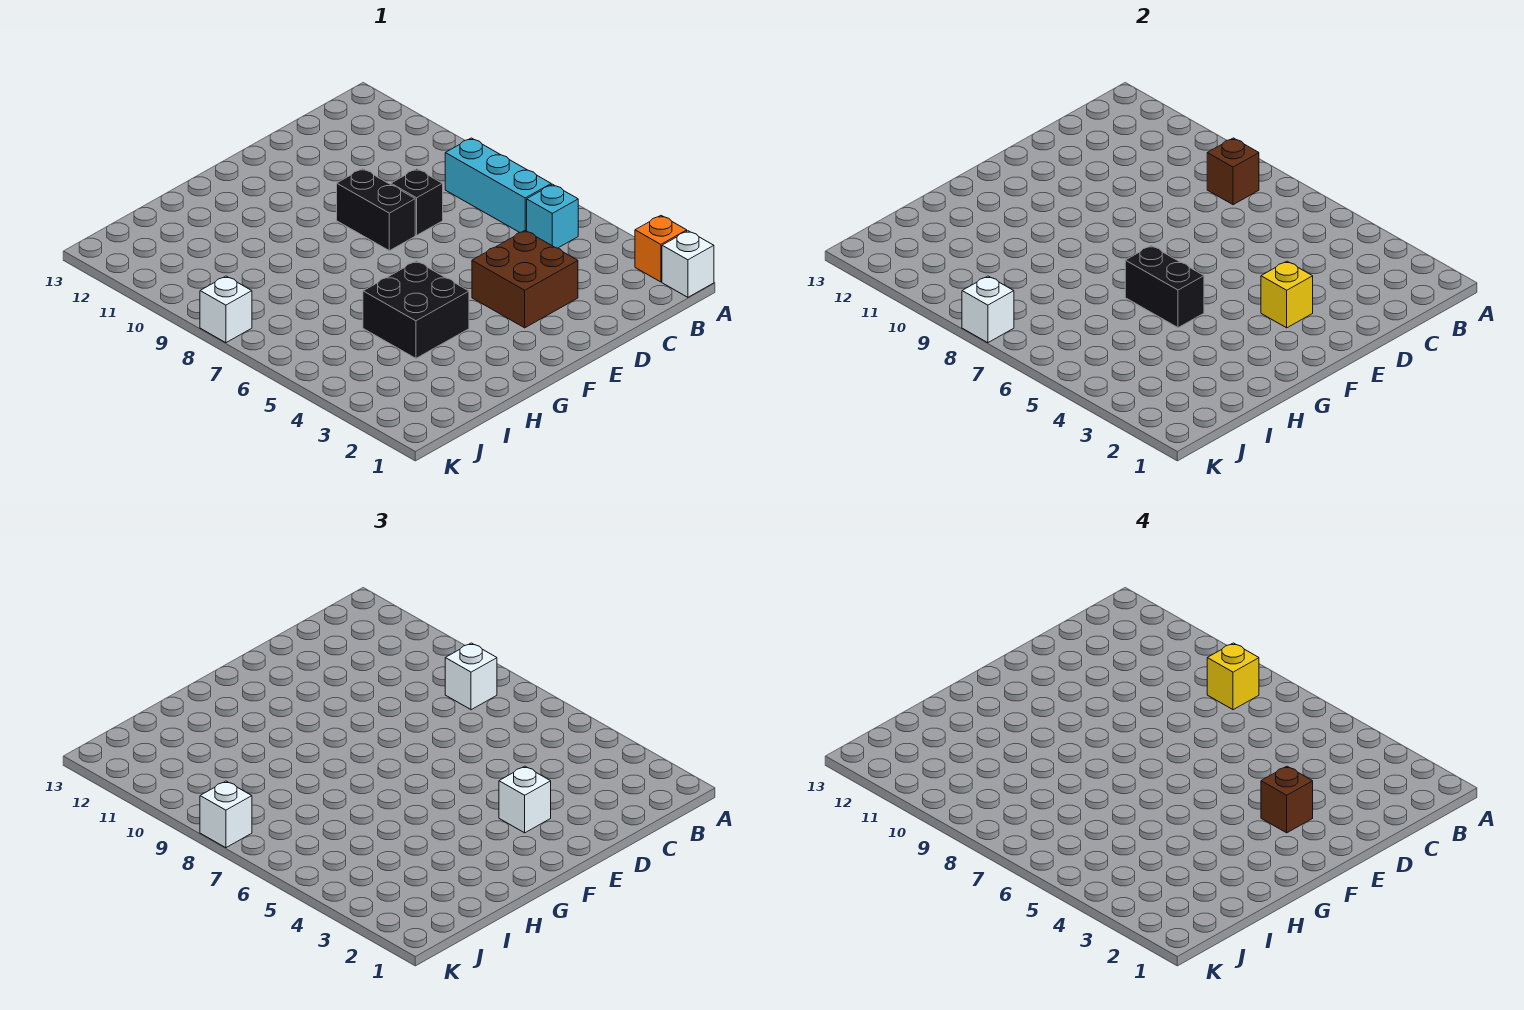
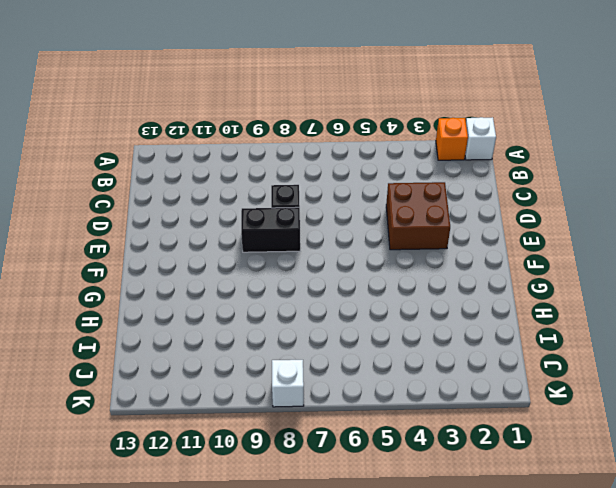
none -> cyan 1x1 brick [527,184,578,248]
none -> cyan 1x3 brick [445,138,551,233]
none -> black 2x2 brick [363,261,469,358]

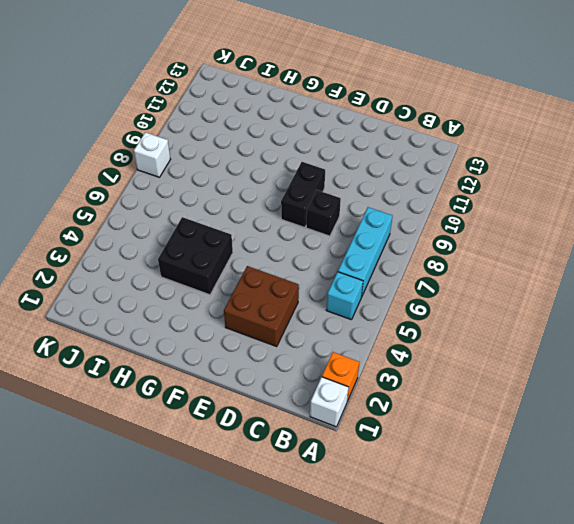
none -> brown 1x1 brick [1207,138,1259,205]
none -> yellow 1x1 brick [1261,261,1313,328]
none -> black 1x2 brick [1125,246,1204,328]

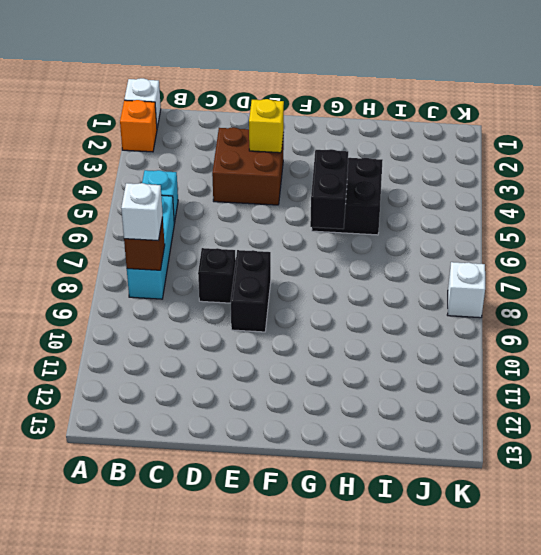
none -> white 1x1 brick [962,276,1014,343]
none -> white 1x1 brick [499,766,551,833]
none -> white 1x1 brick [200,781,252,848]

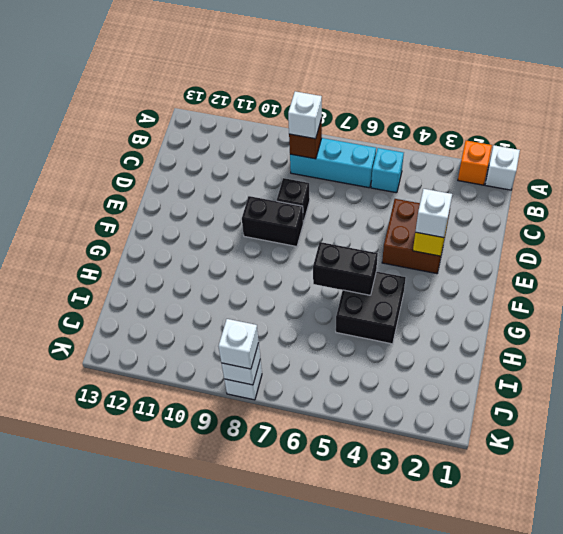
none -> yellow 1x1 brick [1207,643,1259,710]
none -> brown 1x1 brick [1261,766,1313,833]

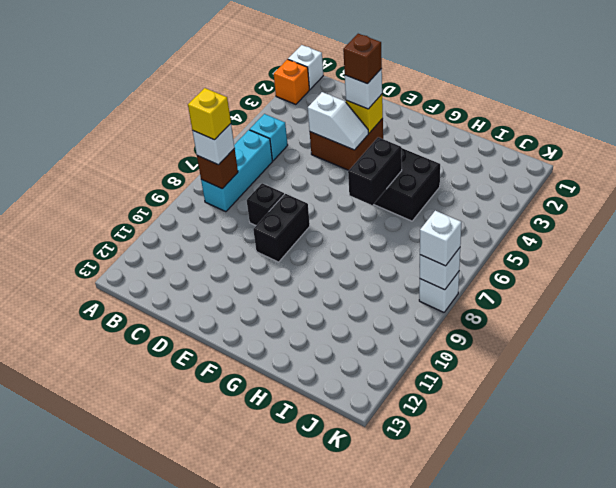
white 1x2 slope [308,92,368,150] -> none

